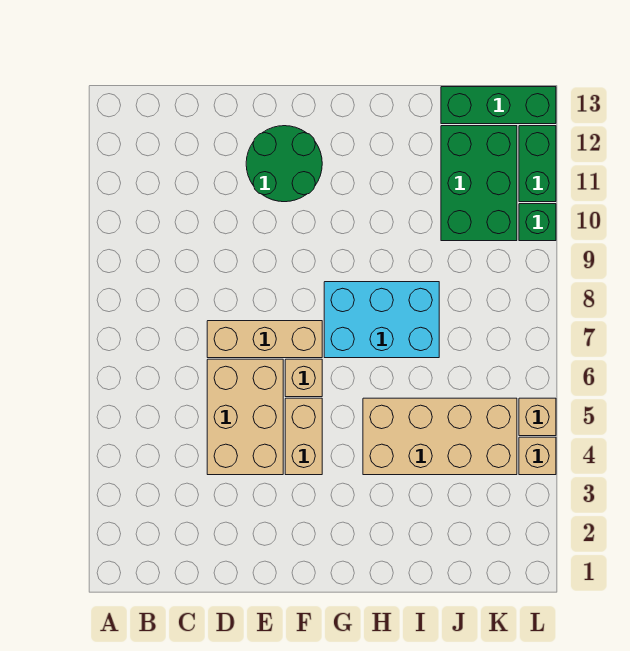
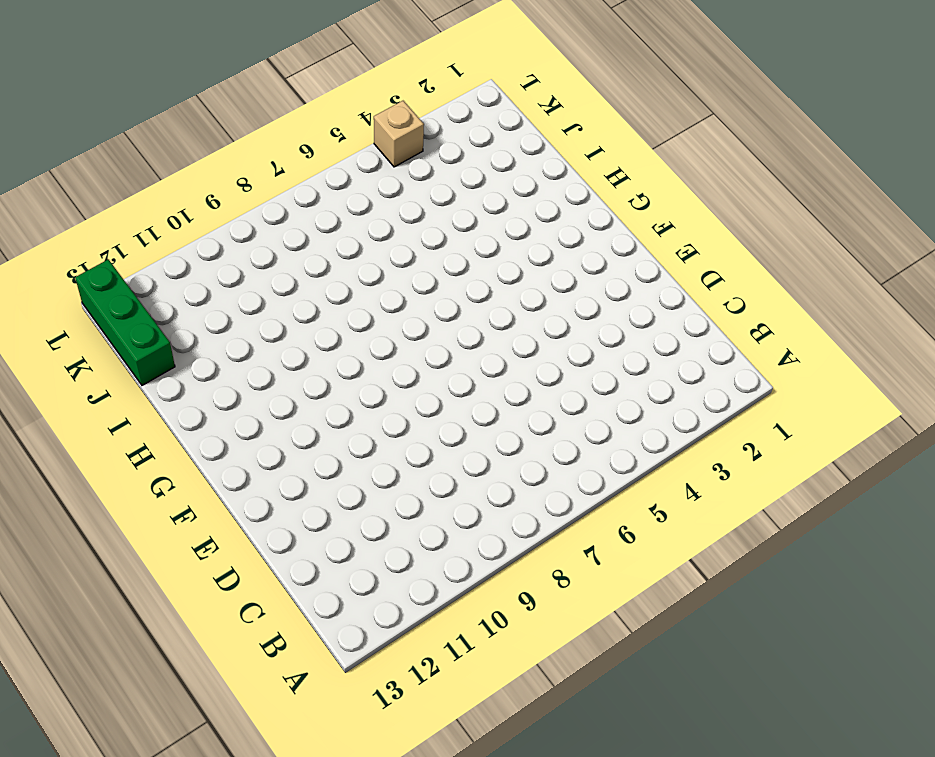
none -> tan 2x3 brick [207,359,283,475]
none -> tan 1x3 brick [207,321,322,358]
none -> green 2x2 round brick [246,126,322,202]

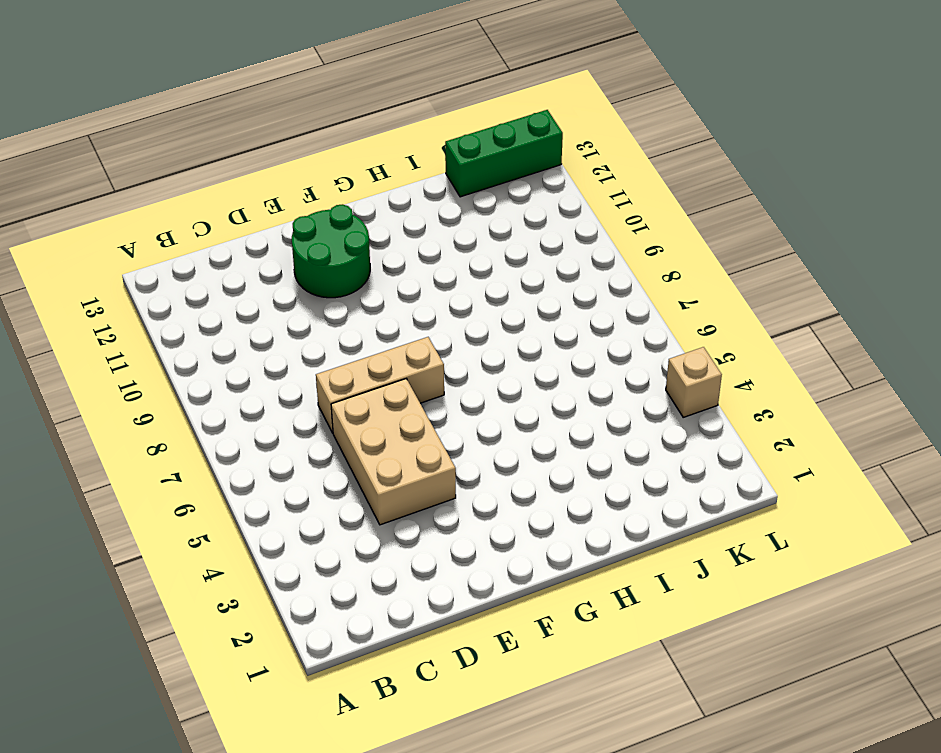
none -> tan 1x2 brick [285,398,322,475]
none -> tan 1x1 brick [285,359,322,397]
none -> cyan 2x3 brick [324,282,439,358]

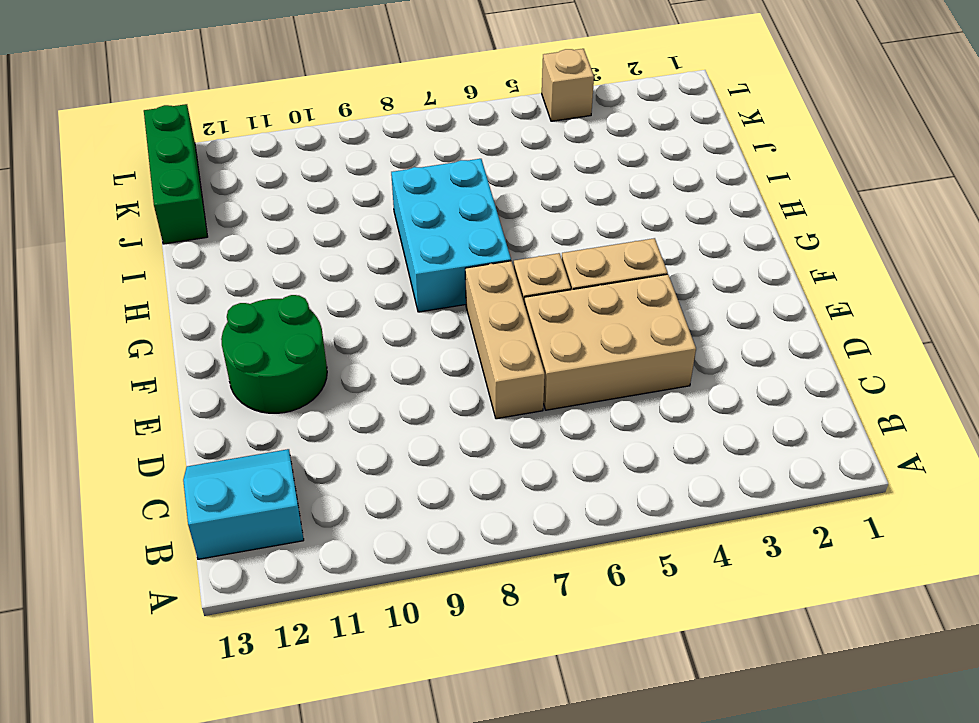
cyan 2x2 slope [183,449,304,559] -> none
none -> tan 2x4 brick [363,398,517,475]
none -> green 2x3 brick [441,126,517,241]
none -> tan 1x1 brick [519,398,556,436]

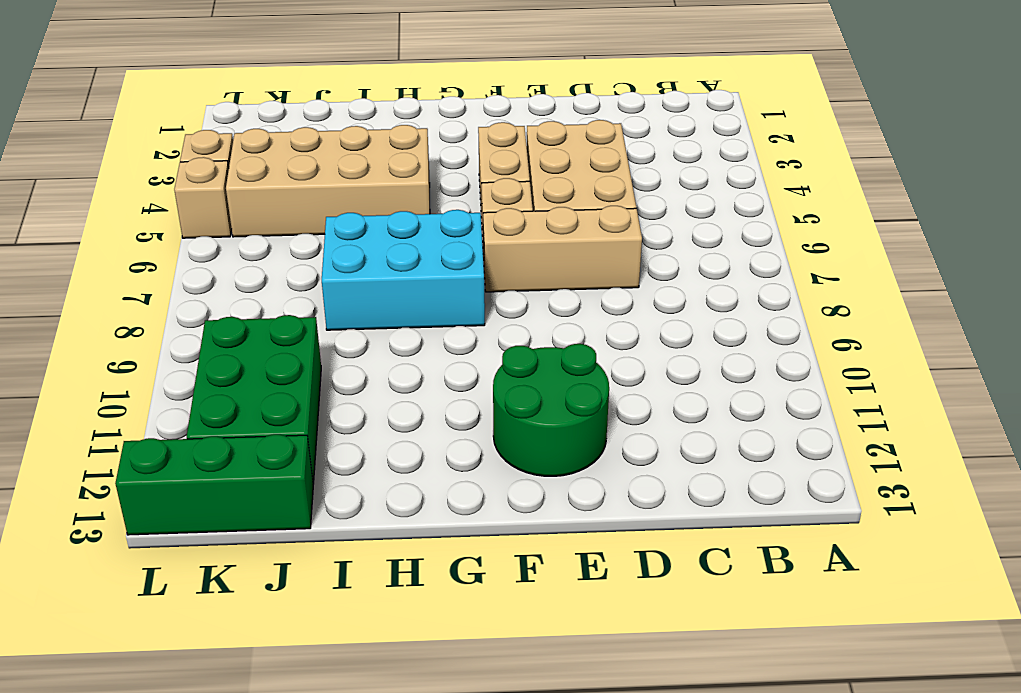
none -> green 1x1 brick [519,204,556,241]
none -> green 1x2 brick [519,126,556,202]

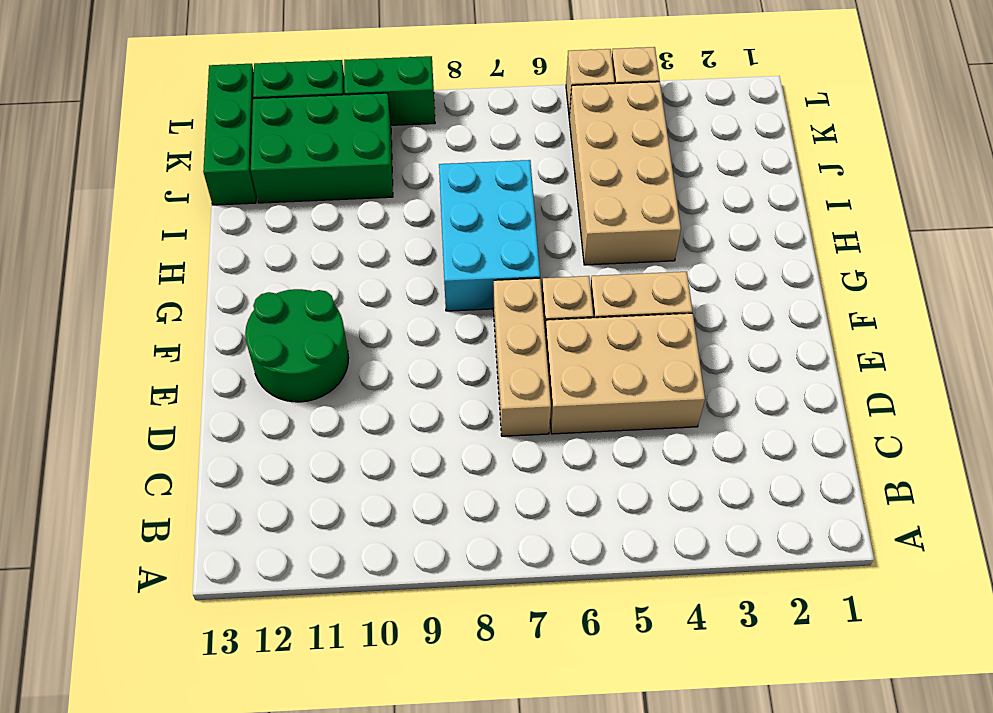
green 1x2 brick [344,56,435,125] -> green 1x1 brick [519,204,556,241]

